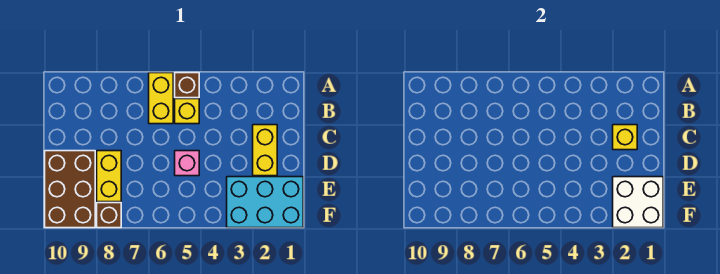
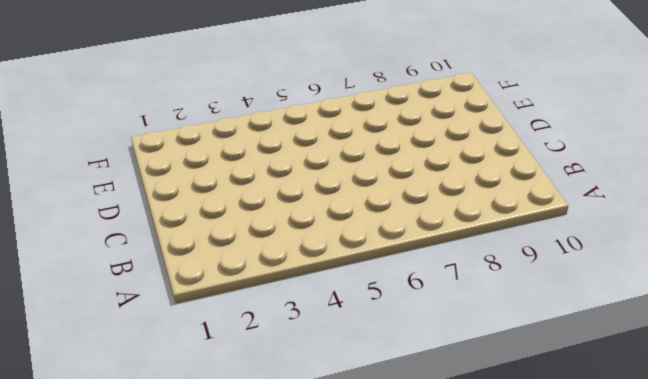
none -> brown 1x1 brick [175,73,199,98]
none -> yellow 1x2 brick [149,73,173,124]

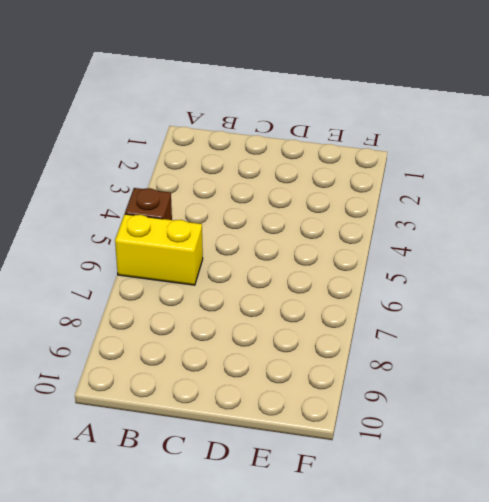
none -> yellow 1x1 brick [175,99,199,124]
none -> yellow 1x2 brick [253,125,277,176]

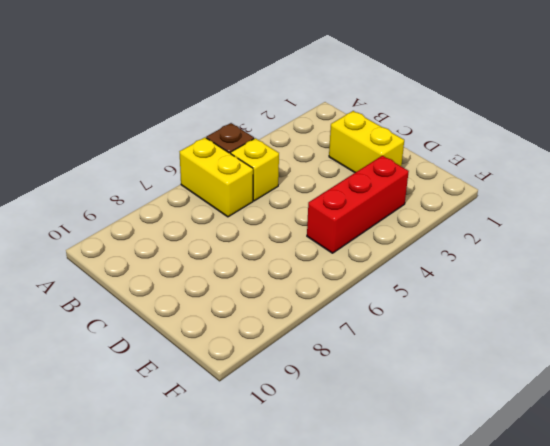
red 1x3 brick [307,156,409,253] -> cyan 2x3 brick [227,177,303,228]
none -> pink 1x1 brick [175,151,199,176]
none -> yellow 1x2 brick [97,151,121,202]

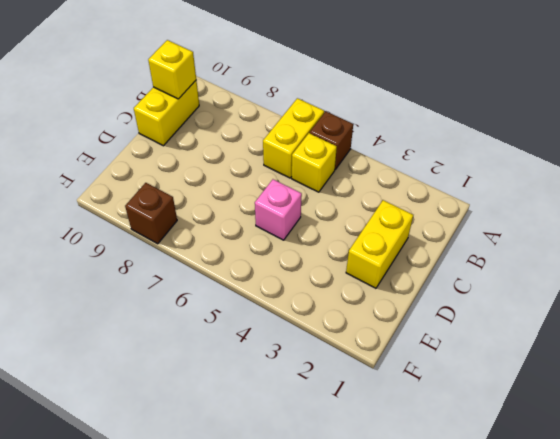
yellow 1x2 brick [134,80,199,146] -> yellow 1x2 brick moved to [97,151,121,202]
yellow 1x1 brick [148,40,196,99] -> yellow 1x1 brick moved to [613,125,637,150]
none -> brown 2x3 brick [45,151,95,228]
none -> cyan 2x3 brick [227,177,303,228]

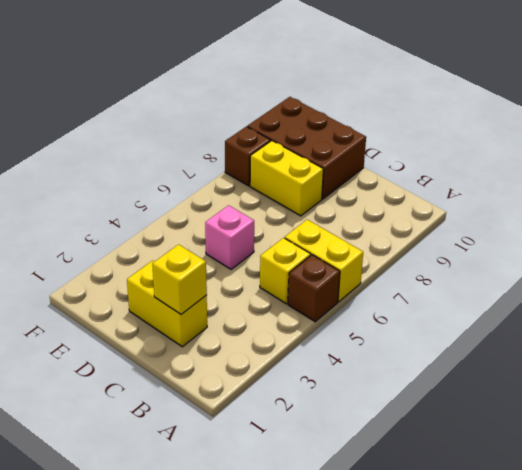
none -> cyan 2x3 brick [227,177,303,228]
none -> white 2x2 brick [613,177,663,228]

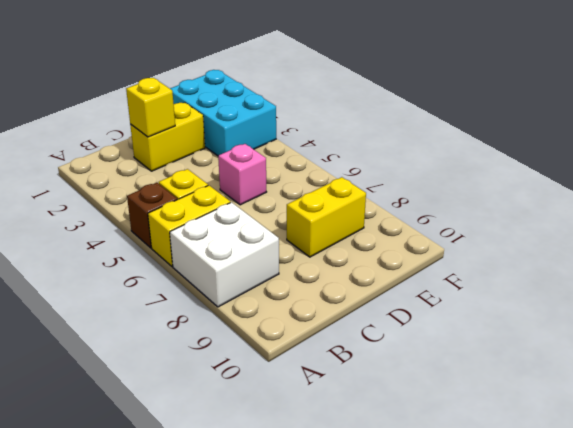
white 2x2 brick [170,202,279,307] -> white 2x2 brick moved to [613,177,663,228]
none -> brown 2x3 brick [45,151,95,228]
none -> brown 1x1 brick [97,203,121,228]

